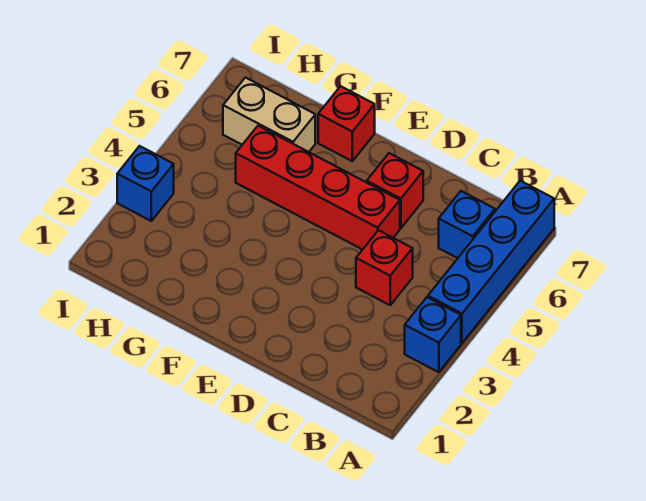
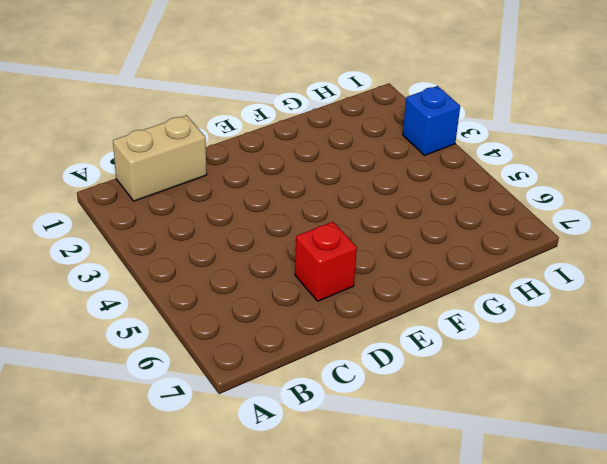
tan 1x2 brick [113,115,207,201] -> tan 1x2 brick moved to [223,78,315,152]
none -> blue 1x1 brick [405,297,461,372]
none -> blue 1x4 brick [428,181,554,343]

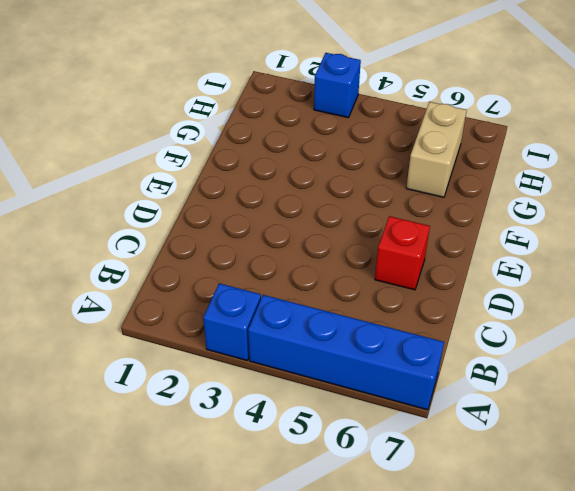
none -> blue 1x1 brick [439,191,495,258]
none -> red 1x1 brick [356,230,413,305]

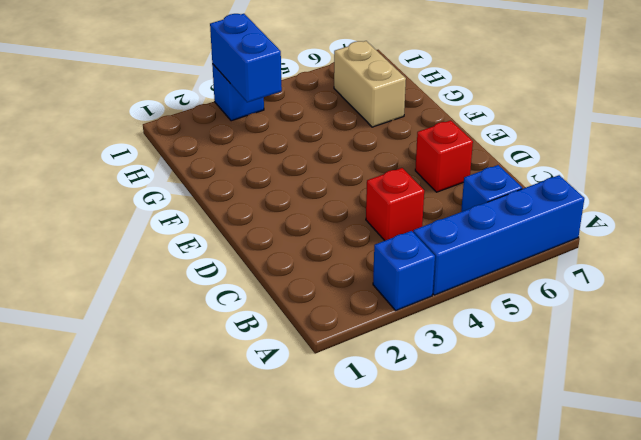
blue 1x2 brick [210,14,282,102] -> none
none -> red 1x4 brick [236,126,400,250]
none -> red 1x1 brick [318,86,375,161]

